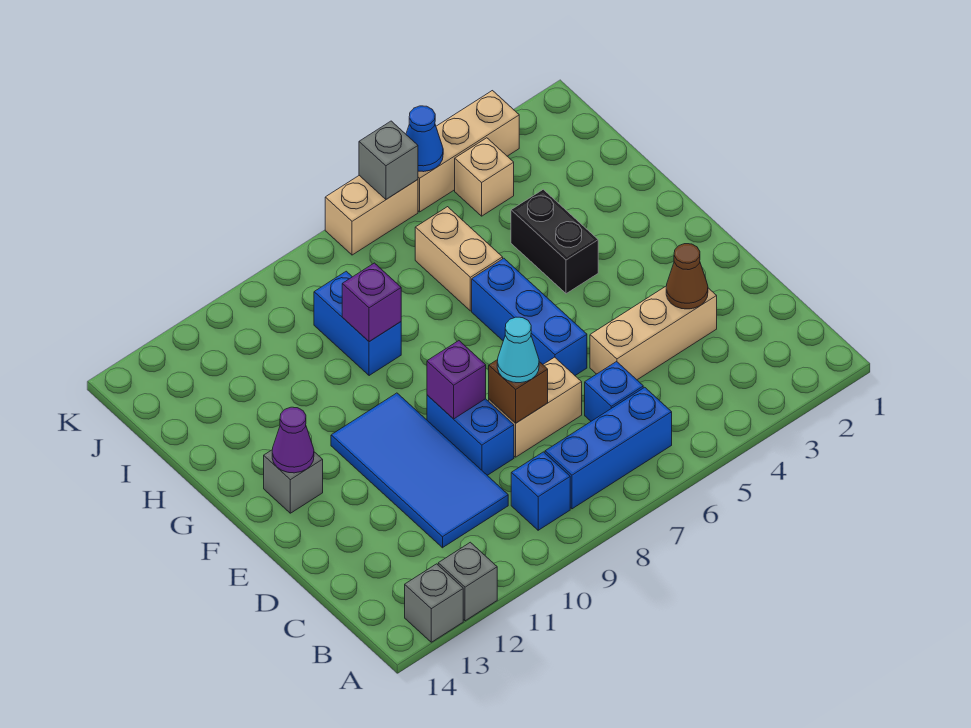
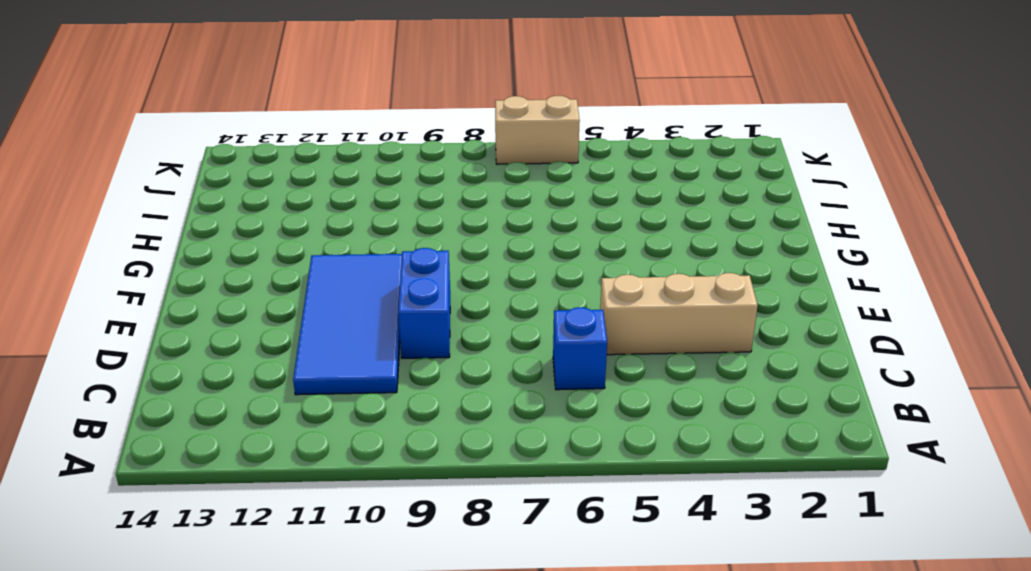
none -> grey 1x1 brick [438,542,497,621]
none -> grey 1x1 brick [405,564,463,642]
none -> blue 1x3 brick [545,387,672,509]

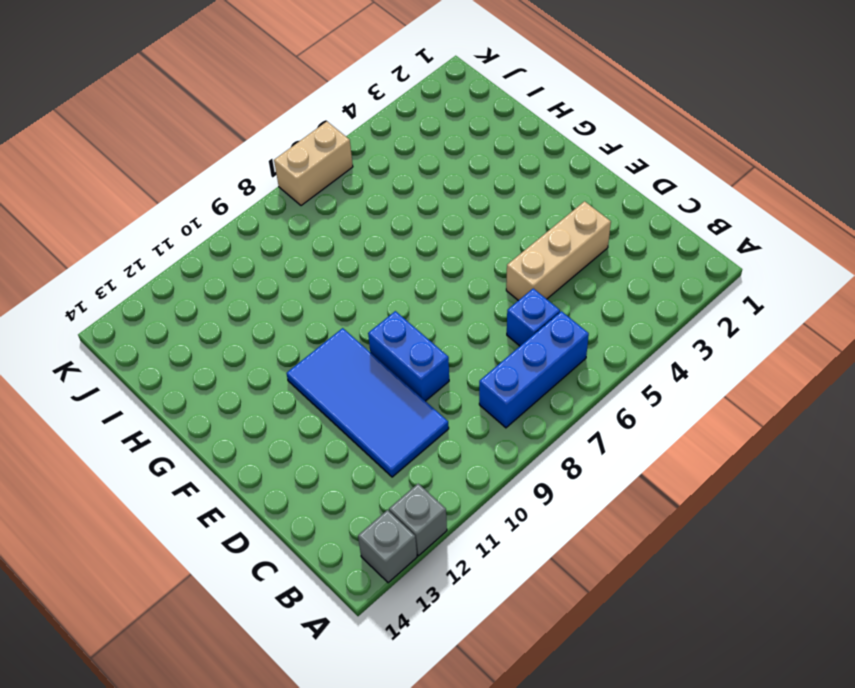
none -> blue 1x1 brick [511,452,570,530]
none -> tan 1x2 brick [489,357,582,457]
none -> blue 1x3 brick [472,258,587,375]

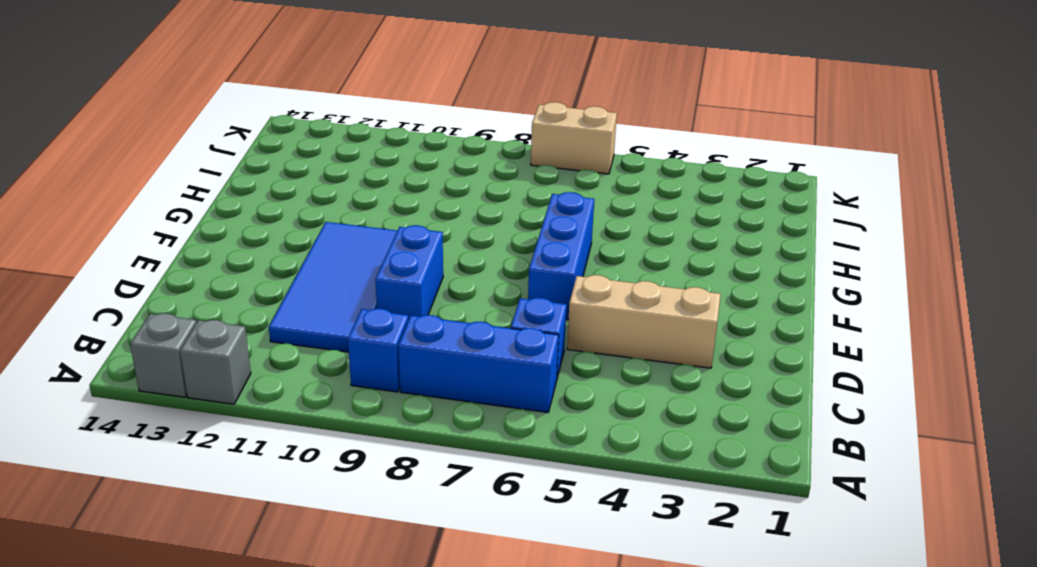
none -> tan 1x2 brick [489,357,582,457]
none -> grey 1x1 brick [264,450,323,513]
none -> black 1x2 brick [511,189,598,294]

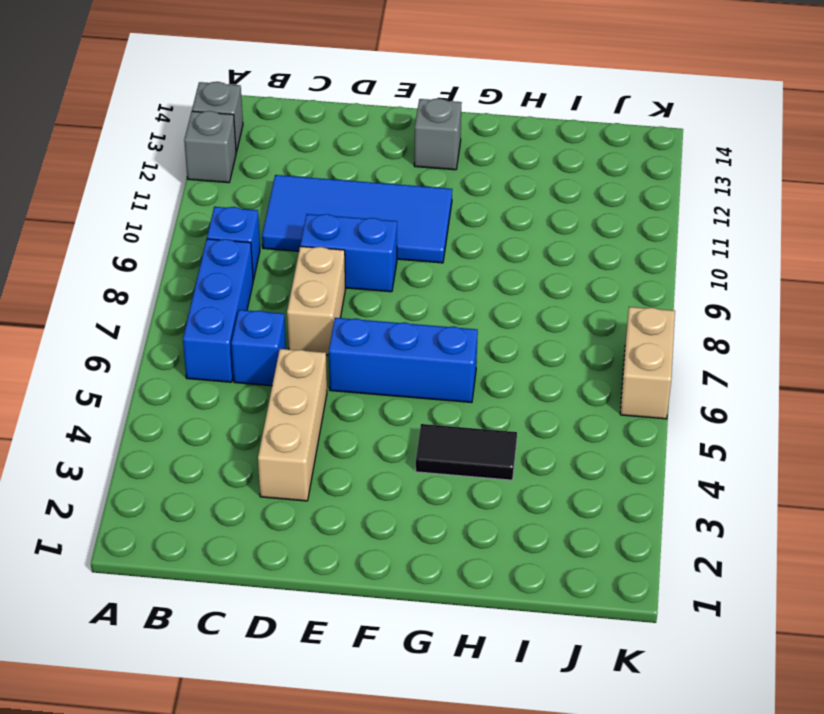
black 1x2 tile [416,424,517,480] -> black 1x2 brick [511,189,598,294]
none -> tan 1x2 brick [415,207,503,311]
none -> blue 1x2 brick [314,271,401,376]
none -> tan 1x1 brick [455,138,514,216]

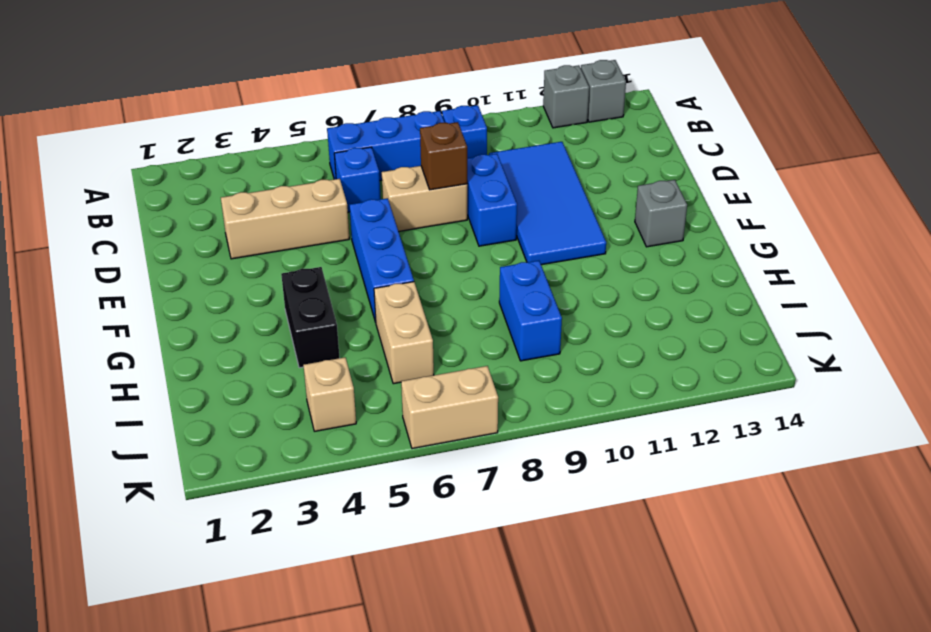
none -> tan 1x3 brick [418,91,519,212]
none -> brown 1x1 cone [666,244,708,309]
none -> purple 1x1 brick [427,341,486,419]

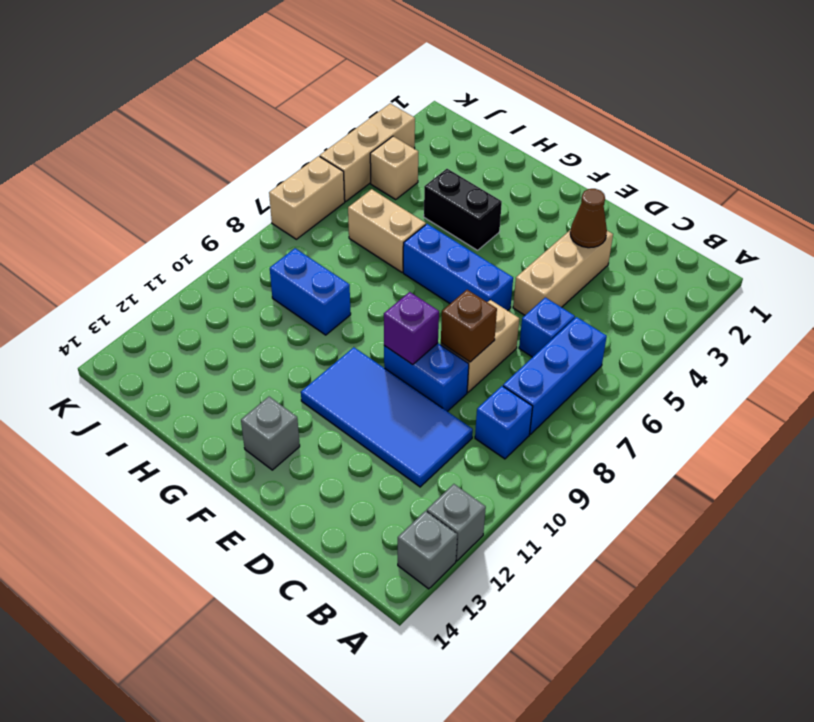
none -> purple 1x1 cone [272,407,314,473]
none -> purple 1x1 brick [342,263,401,342]
none -> blue 1x1 cone [406,106,443,172]

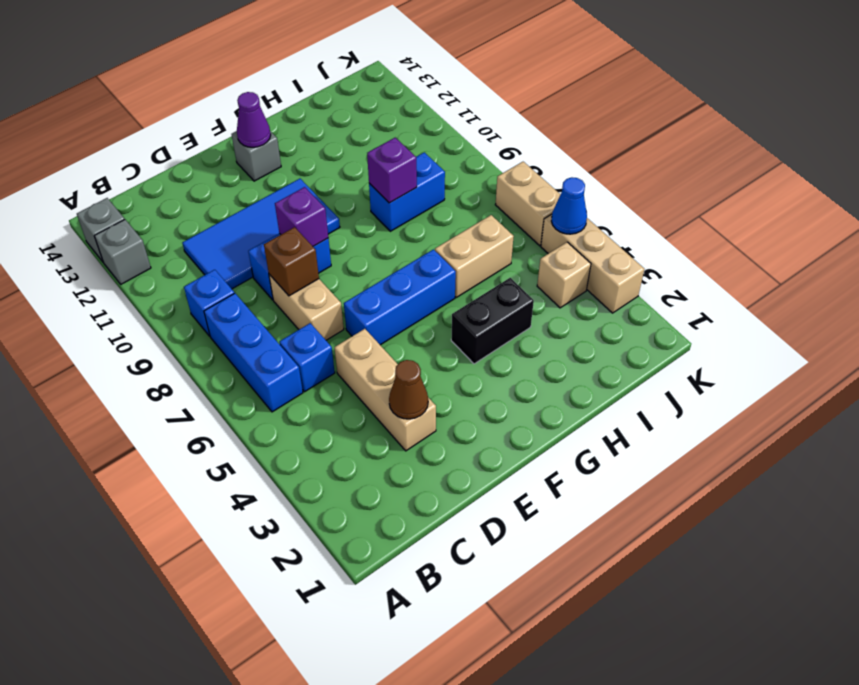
none -> grey 1x1 brick [359,121,418,199]
none -> cyan 1x1 cone [497,317,539,383]

